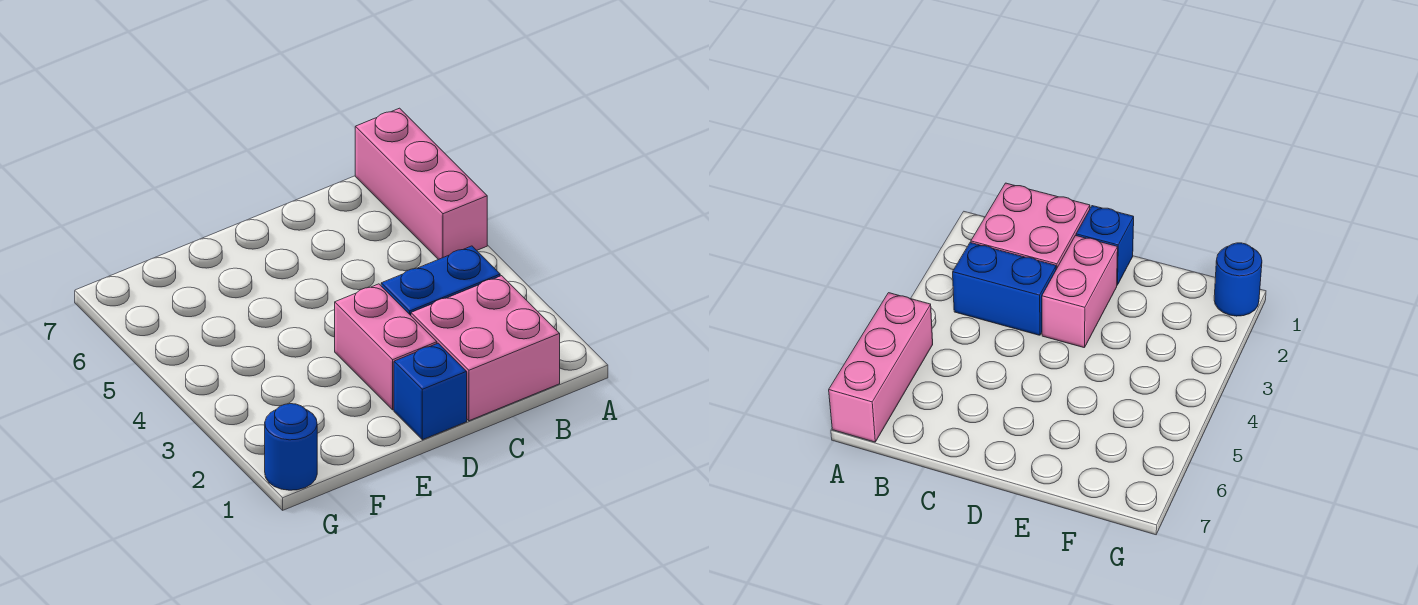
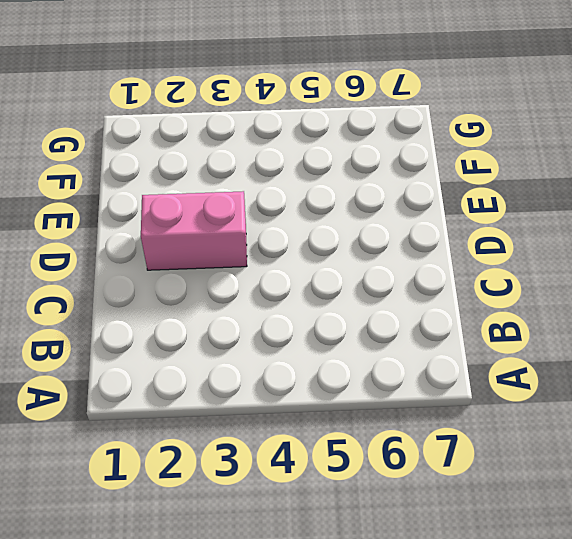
none -> pink 1x3 brick [355,108,487,260]
none -> pink 2x2 brick [411,276,560,421]

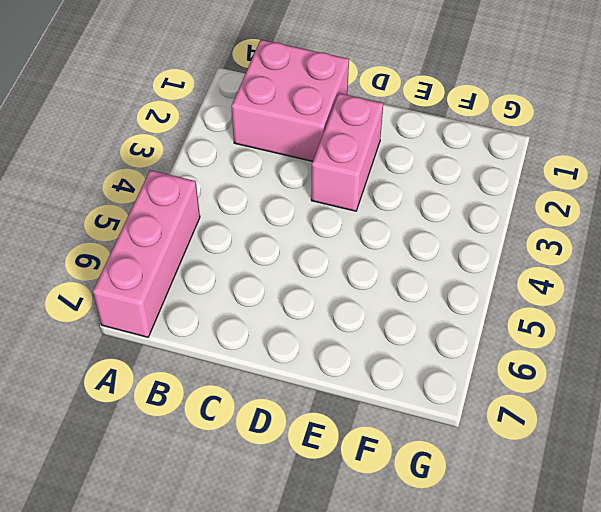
none -> blue 1x2 brick [381,246,500,315]
none -> blue 1x1 brick [394,343,467,440]

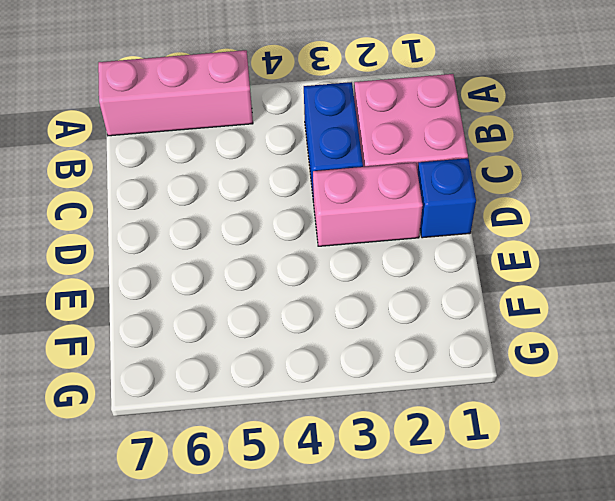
none -> blue 1x1 round brick [265,404,317,490]

